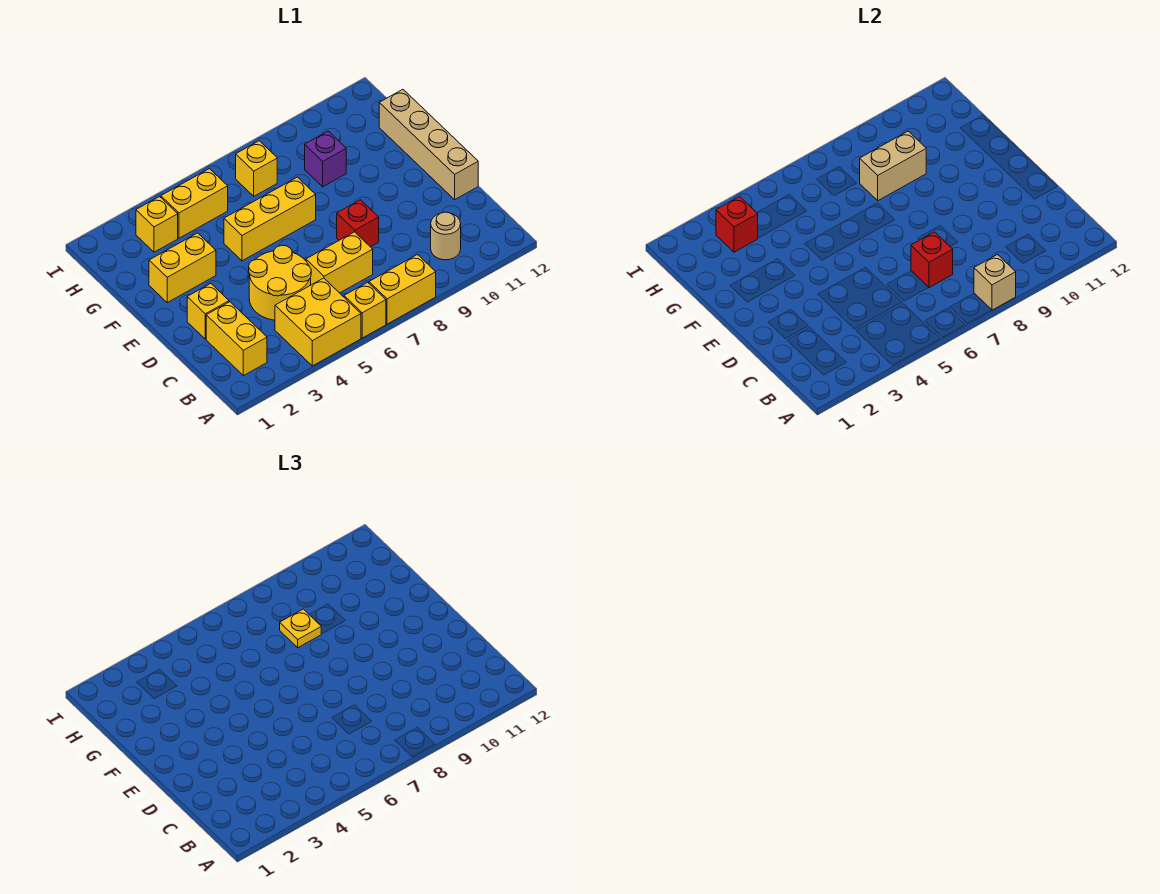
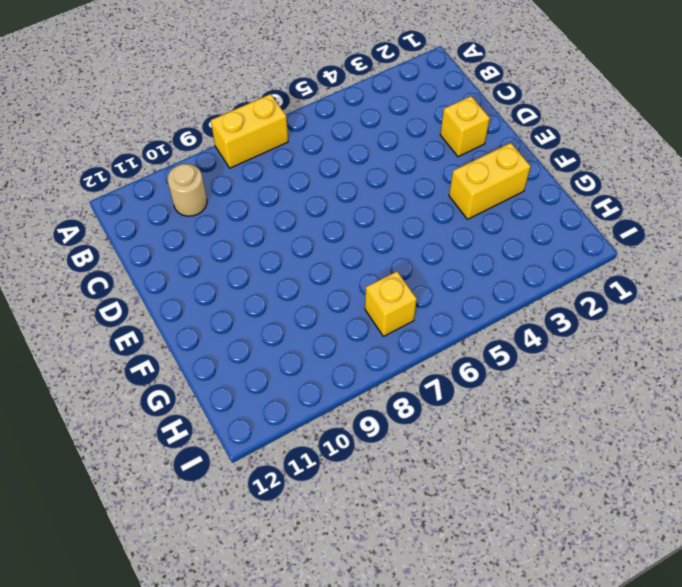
none -> yellow 2x2 brick [275,278,361,366]
none -> yellow 1x1 brick [344,282,386,338]
none -> yellow 1x2 brick [206,302,267,376]

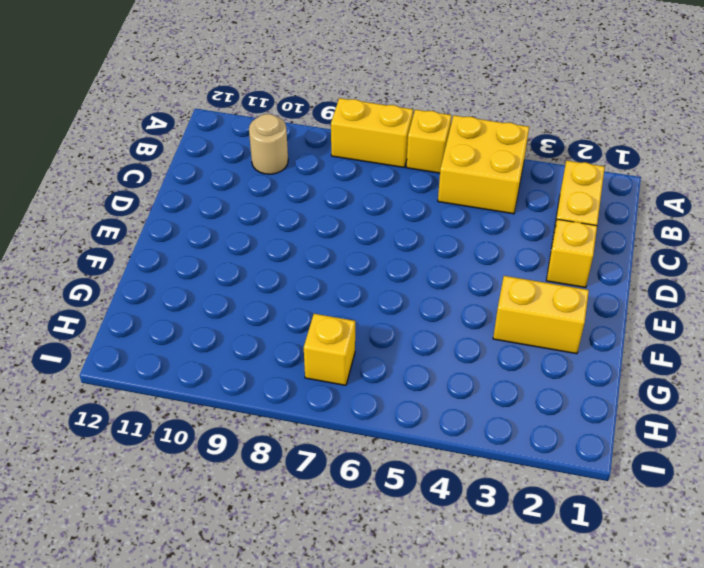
none -> yellow 2x2 round brick [249,245,311,320]
none -> yellow 1x2 brick [306,232,373,293]
none -> red 1x1 brick [337,200,379,247]

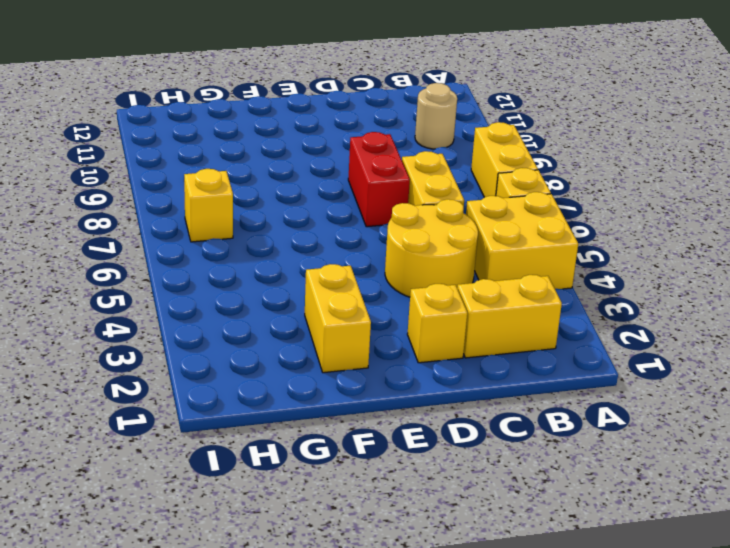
red 1x2 brick [348,132,410,227] -> red 1x1 brick [337,200,379,247]
none -> tan 1x4 brick [379,89,478,199]
none -> yellow 1x3 brick [224,177,316,261]
none -> purple 1x1 brick [305,131,346,187]

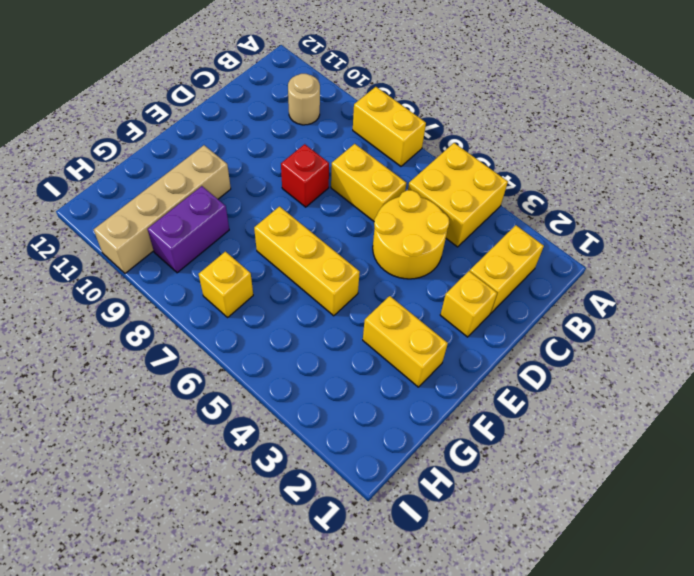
tan 1x4 brick [94,145,231,273] -> tan 1x4 brick moved to [379,89,478,199]
purple 1x2 brick [148,186,229,273] -> purple 1x1 brick [305,131,346,187]
none -> yellow 1x1 brick [344,282,386,338]
none -> yellow 1x1 brick [136,197,178,252]
none -> yellow 1x2 brick [161,169,228,238]

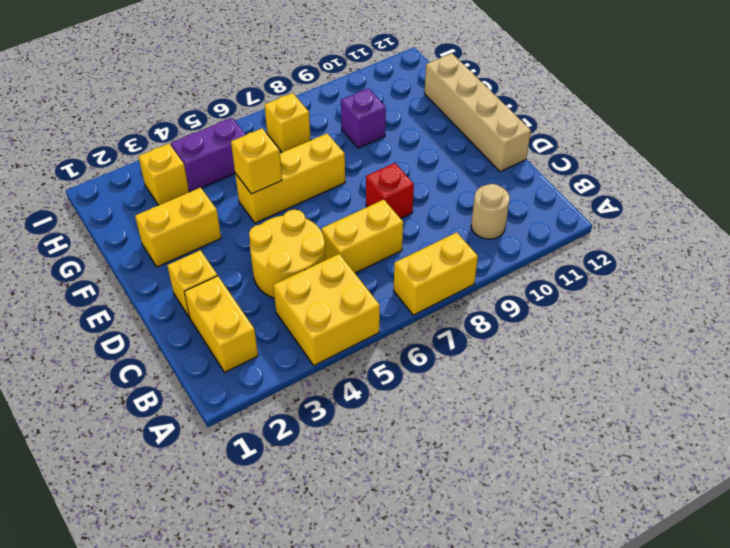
yellow 1x1 brick [231,129,282,194] -> yellow 1x1 brick moved to [344,282,386,338]
purple 1x2 brick [171,118,246,192] -> yellow 1x2 brick [161,169,228,238]
none -> tan 1x1 brick [974,255,1016,310]
none -> red 1x1 brick [911,232,953,288]
none -> tan 1x2 brick [860,131,926,201]

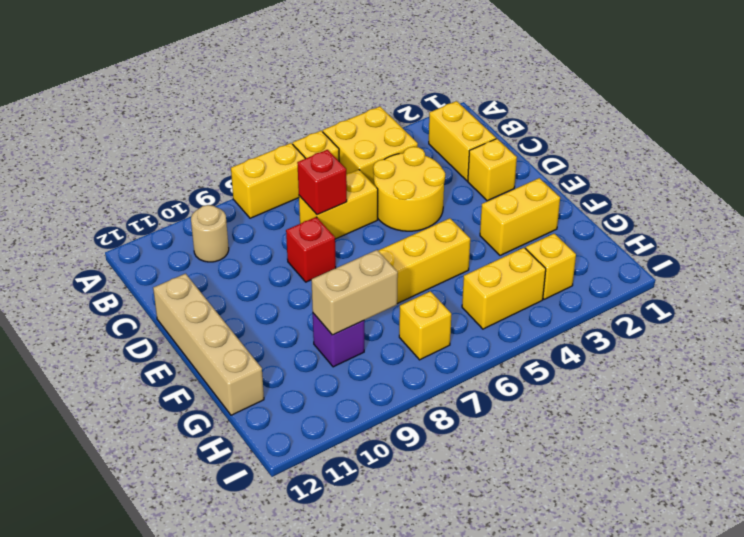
none -> tan 1x1 brick [974,255,1016,310]
none -> red 1x1 brick [716,197,758,252]
none -> yellow 1x1 plate [280,609,321,648]

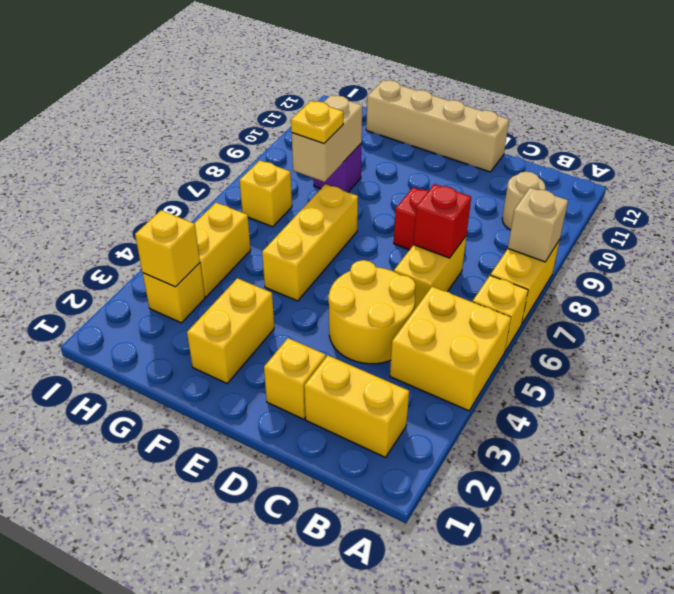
yellow 1x1 brick [135,210,200,287] -> red 1x1 brick [716,197,758,252]

